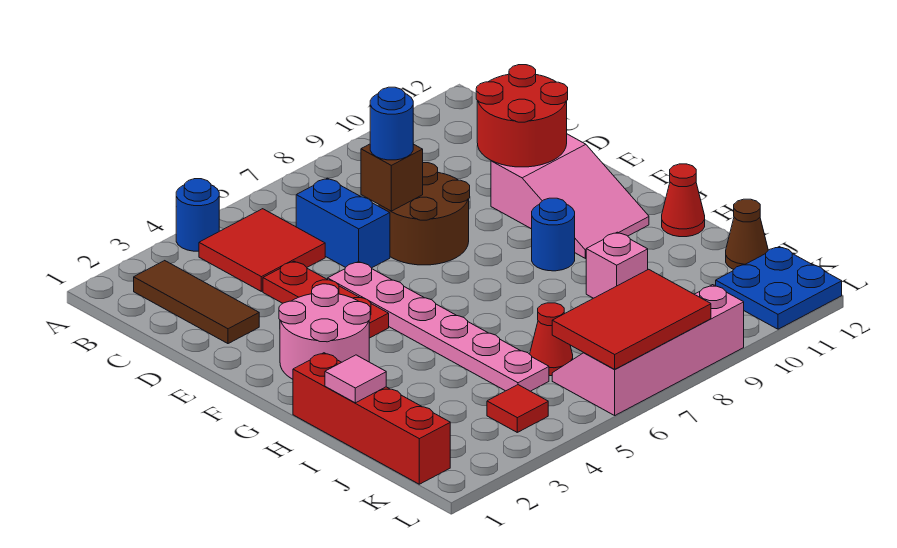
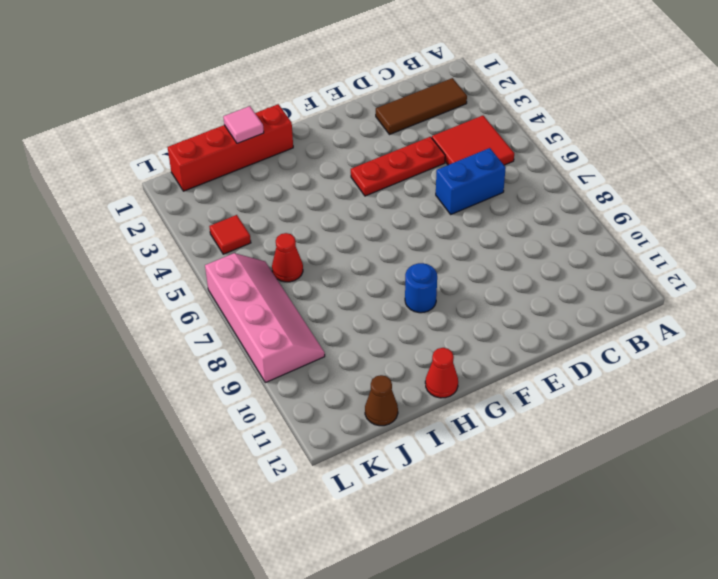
none -> blue 1x1 round brick [176,179,219,251]
none -> brown 2x2 round brick [379,163,470,265]
none -> pink 1x6 plate [328,262,549,391]

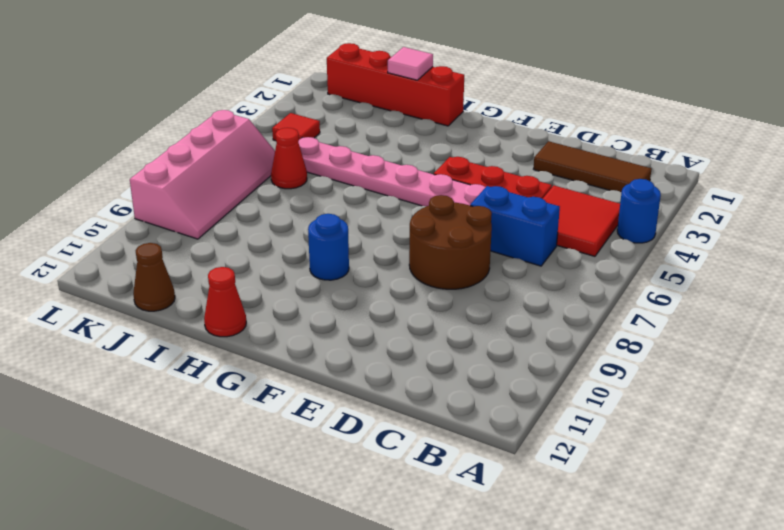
none -> pink 2x3 slope [491,134,649,258]
none -> pink 2x2 round brick [279,284,370,379]
none -> pink 1x1 brick [586,232,648,298]

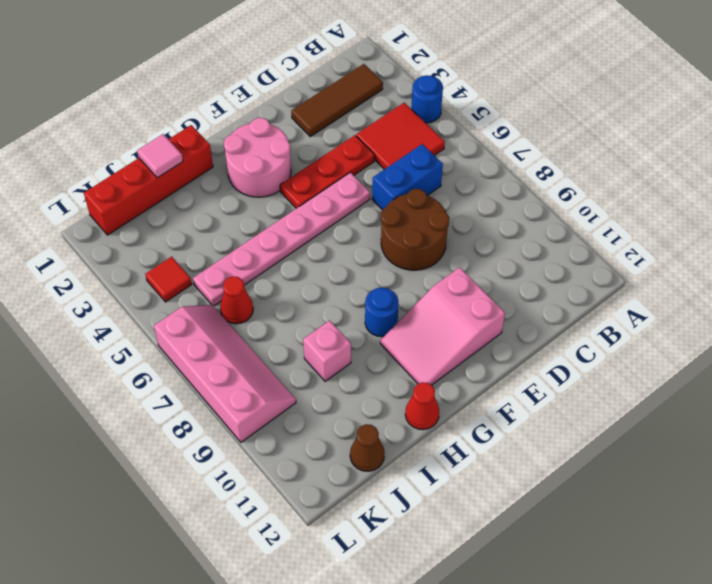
none -> blue 2x2 plate [716,247,842,329]
none -> brown 1x1 brick [361,144,423,211]
none -> red 2x2 round brick [476,65,568,167]

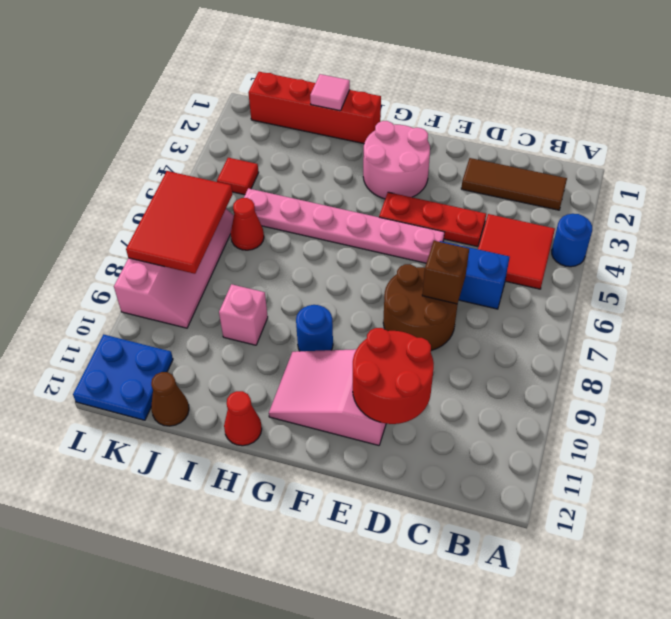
none -> blue 1x1 round brick [370,87,413,160]

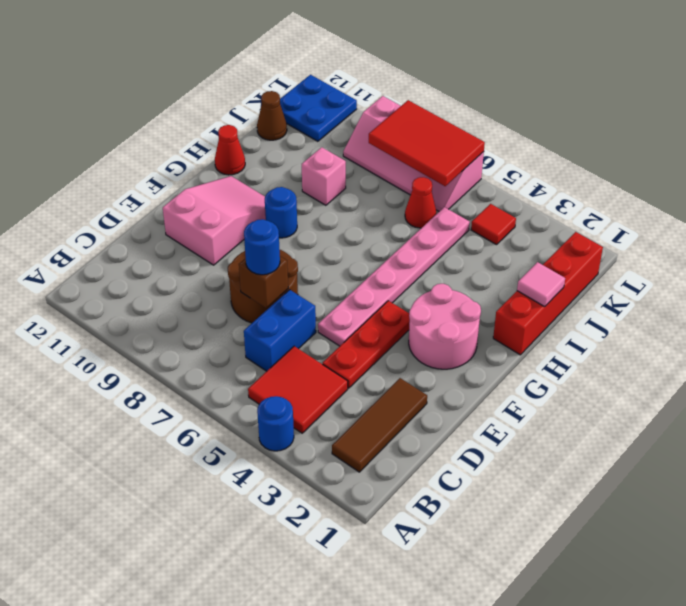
none -> red 2x2 round brick [476,65,568,167]

